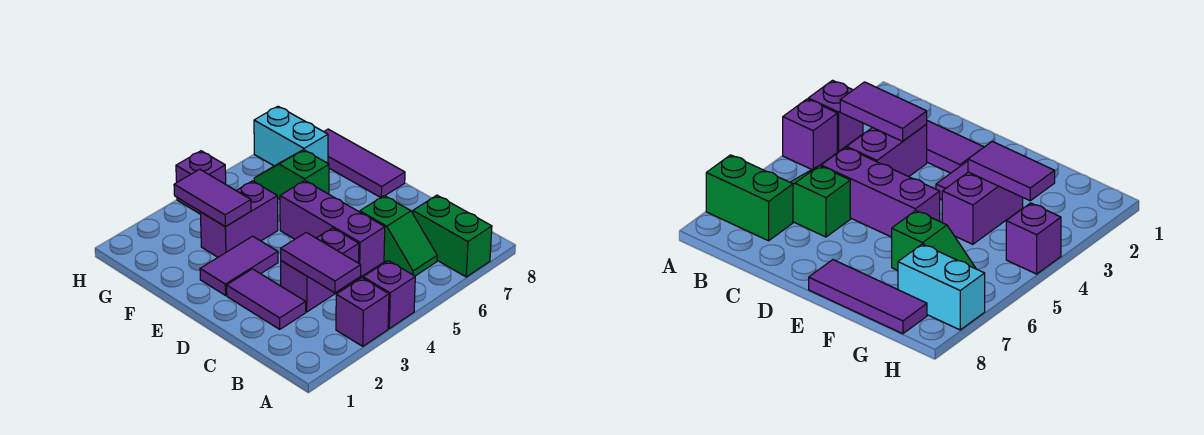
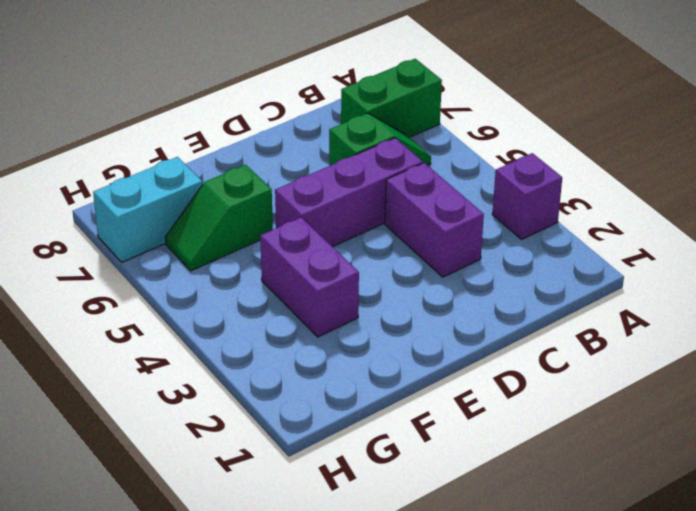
none -> purple 1x1 brick [363,261,415,329]
none -> purple 1x2 tile [227,269,306,329]
none -> purple 1x2 tile [200,236,278,295]

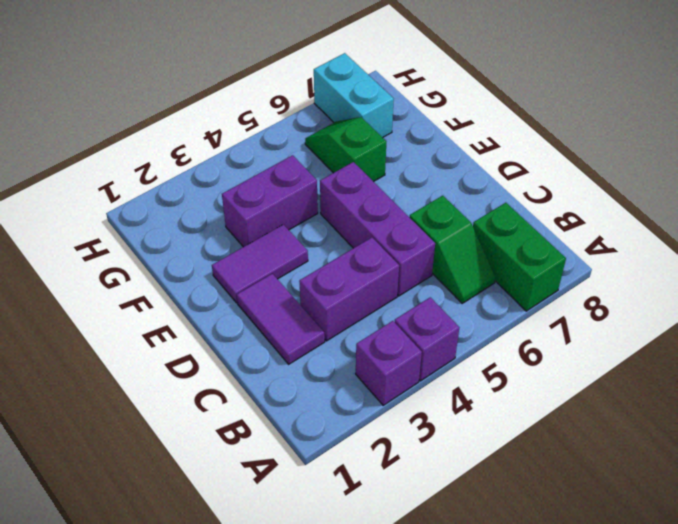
none -> purple 1x3 tile [324,129,405,198]
none -> purple 1x1 brick [176,151,226,214]
none -> purple 1x2 tile [281,232,361,293]

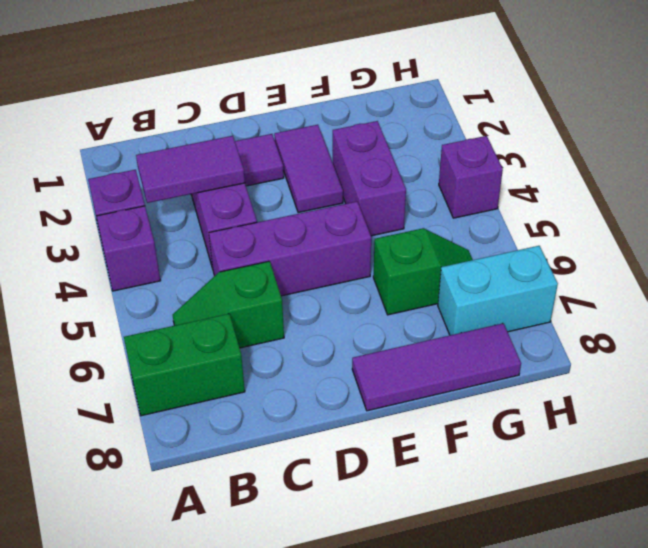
none -> purple 1x2 tile [174,169,251,227]

